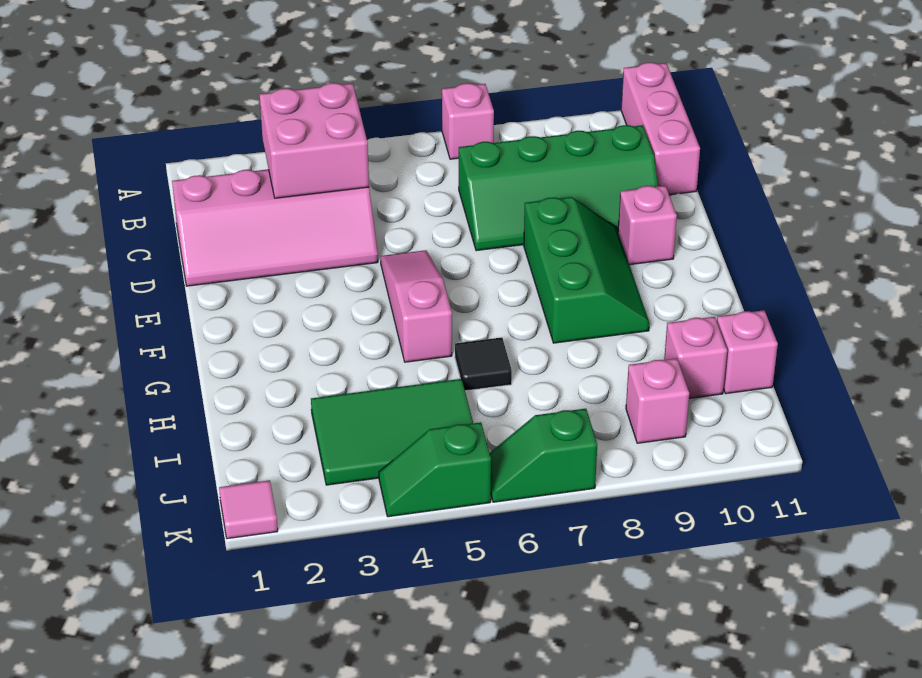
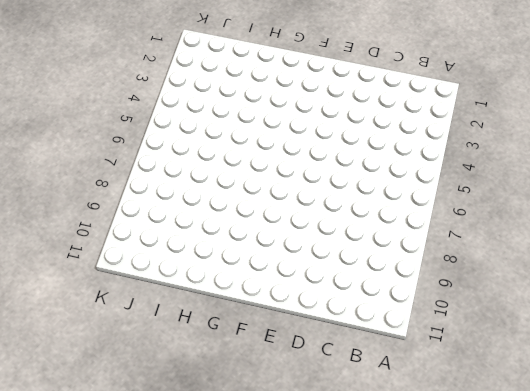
none -> pink 1x1 brick [442,83,494,159]
none -> pink 1x3 brick [621,62,700,195]
none -> pink 2x4 slope [172,169,378,286]

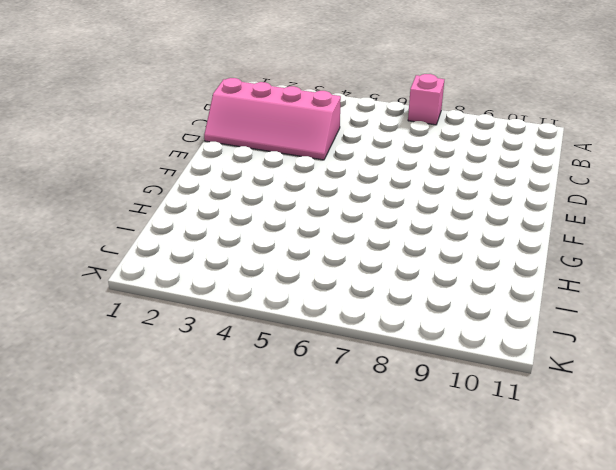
none -> pink 1x3 brick [621,62,700,195]
none -> green 2x4 slope [459,125,658,251]
none -> pink 1x3 slope [381,250,452,362]

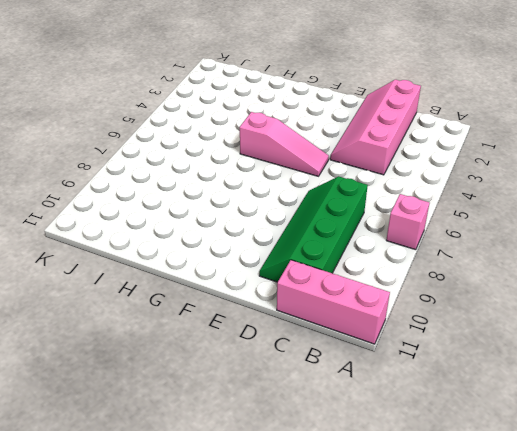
none -> green 2x3 slope [524,197,649,343]
none -> pink 1x1 brick [618,186,677,265]
none -> black 1x1 tile [455,337,512,391]

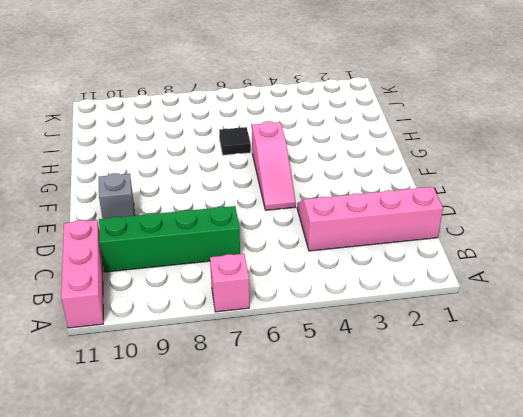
grey 1x1 brick [99,173,135,219] -> pink 1x1 brick [618,186,677,265]
none -> green 2x3 slope [524,197,649,343]
none -> green 2x3 tile [311,379,473,485]
none -> pink 1x1 brick [664,317,727,398]

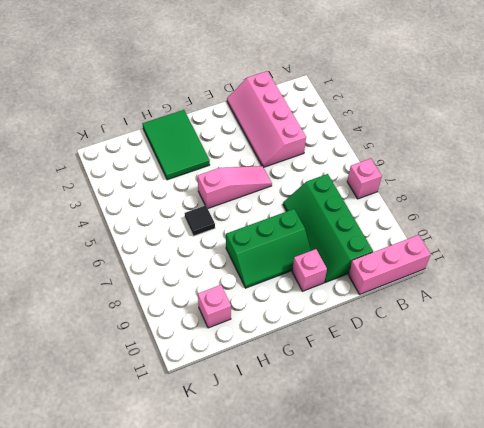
green 2x3 tile [143,110,210,180] -> green 2x3 tile moved to [311,379,473,485]
none -> pink 1x1 brick [717,310,778,394]
none -> pink 1x1 brick [626,358,689,443]
none -> pink 1x1 tile [219,480,278,539]

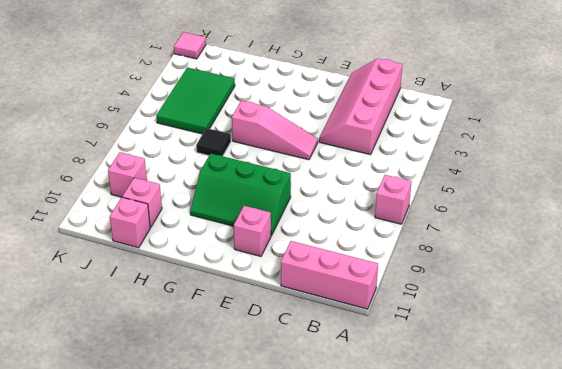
none -> green 2x4 slope [459,125,658,251]
none -> green 1x2 slope [379,422,491,517]
none -> green 1x2 slope [490,409,597,502]

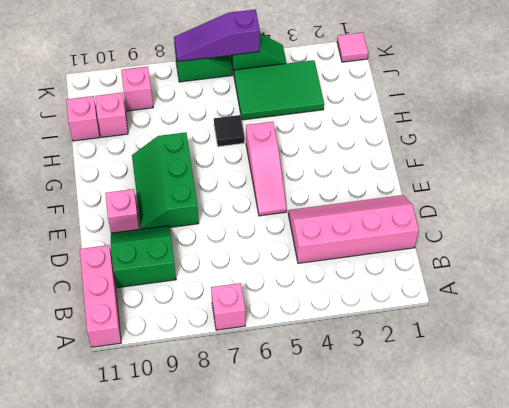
green 2x2 slope [111,226,176,288] -> green 2x4 slope [459,125,658,251]
purple 1x3 slope [174,10,260,62] -> none
none -> pink 2x2 brick [259,83,369,198]

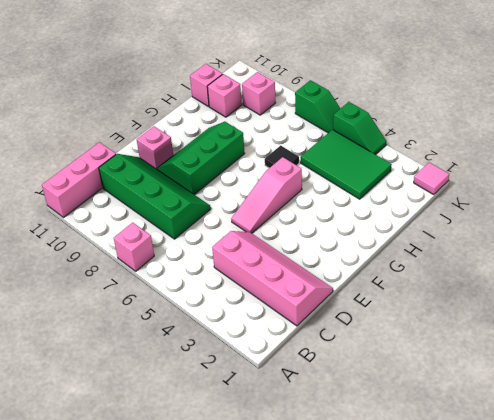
none -> pink 2x2 brick [259,83,369,198]

